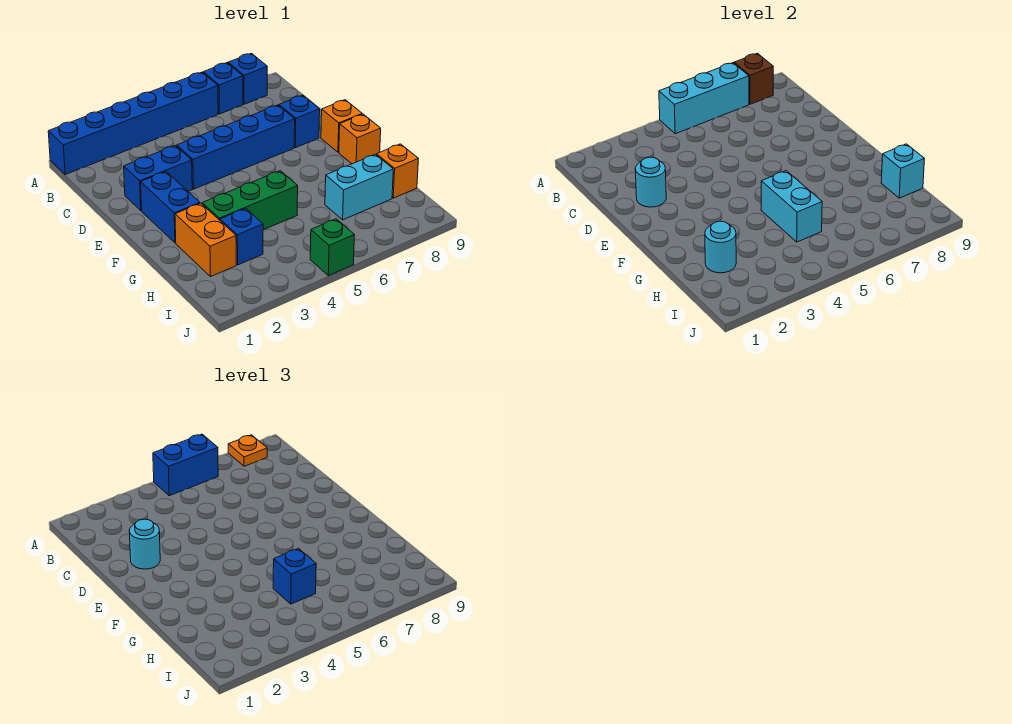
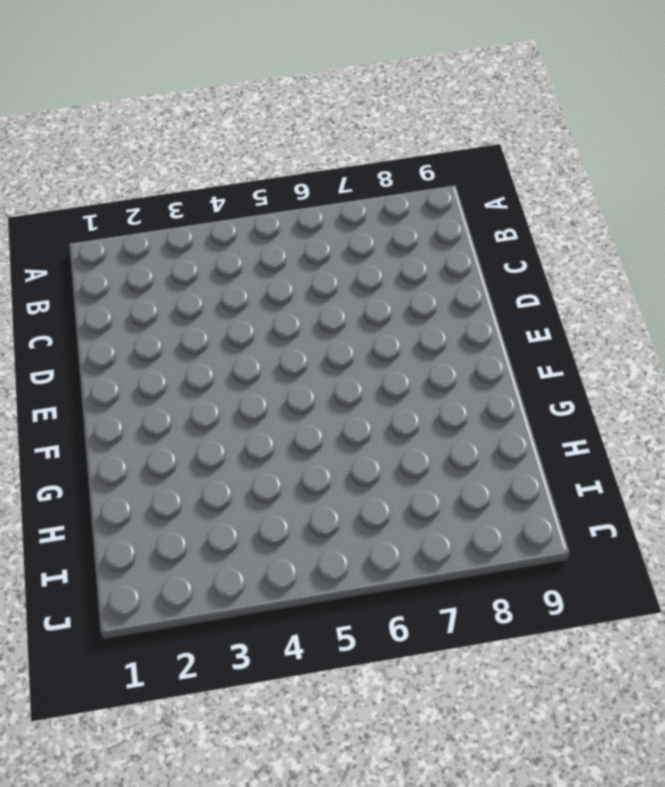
none -> blue 1x6 brick [48,72,218,174]
none -> blue 1x1 brick [203,63,243,114]
none -> blue 1x1 brick [228,53,267,104]

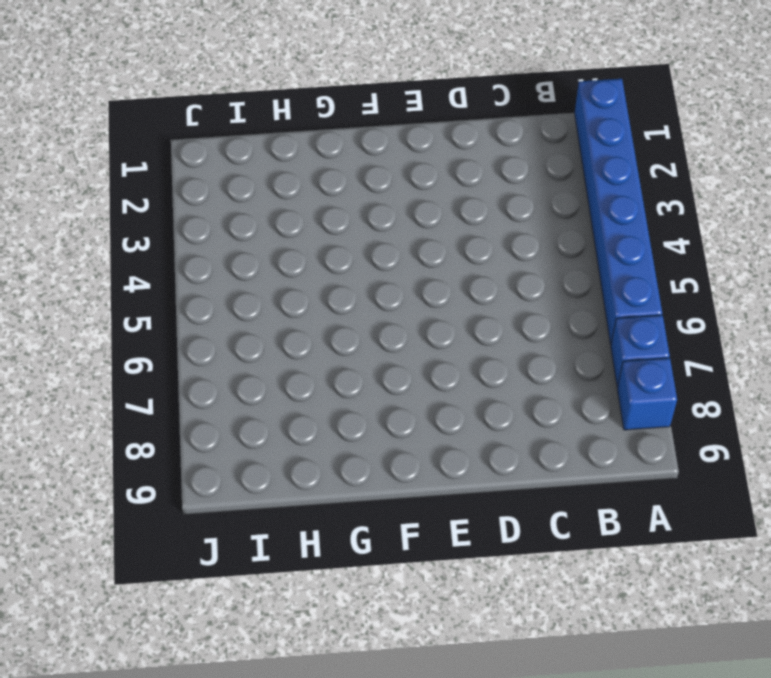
none -> blue 1x2 brick [124,146,192,210]
none -> blue 1x4 brick [177,105,295,189]
none -> blue 1x1 brick [279,95,320,148]

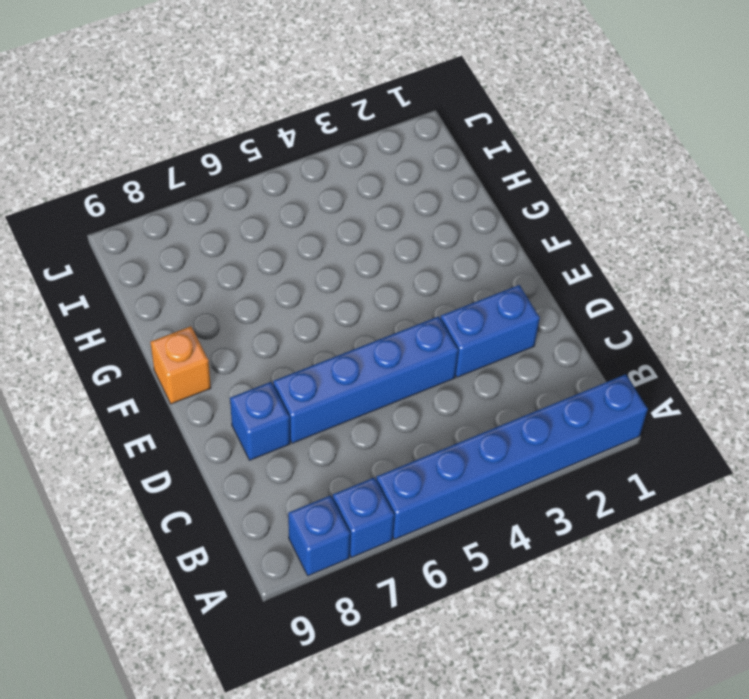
none -> blue 1x2 brick [141,172,200,243]
none -> orange 1x1 brick [321,100,362,152]
none -> orange 1x2 brick [175,203,236,276]

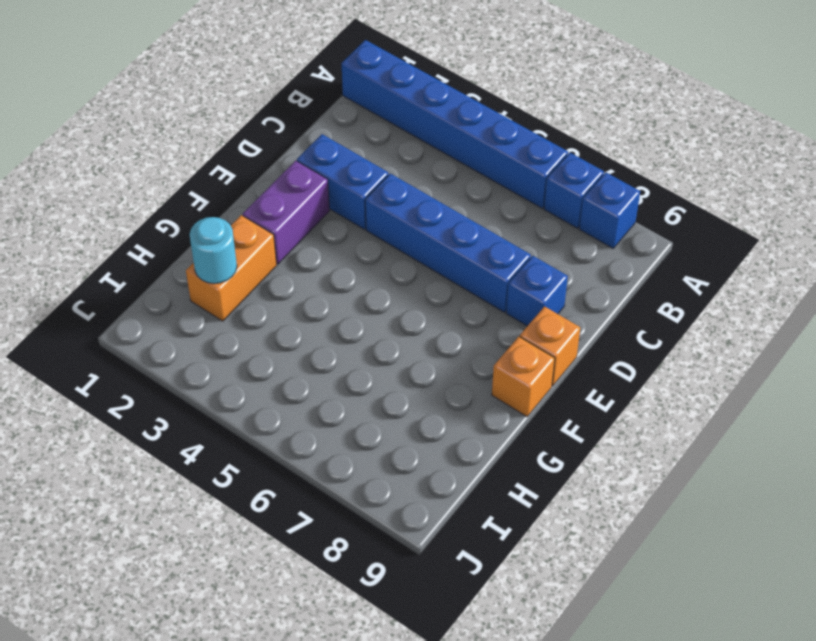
purple 1x2 brick [243,161,330,264] -> blue 1x2 brick [141,172,200,243]
none -> green 1x3 brick [202,171,298,230]
none -> blue 1x1 brick [220,208,263,265]
none -> cyan 1x2 brick [325,154,393,220]

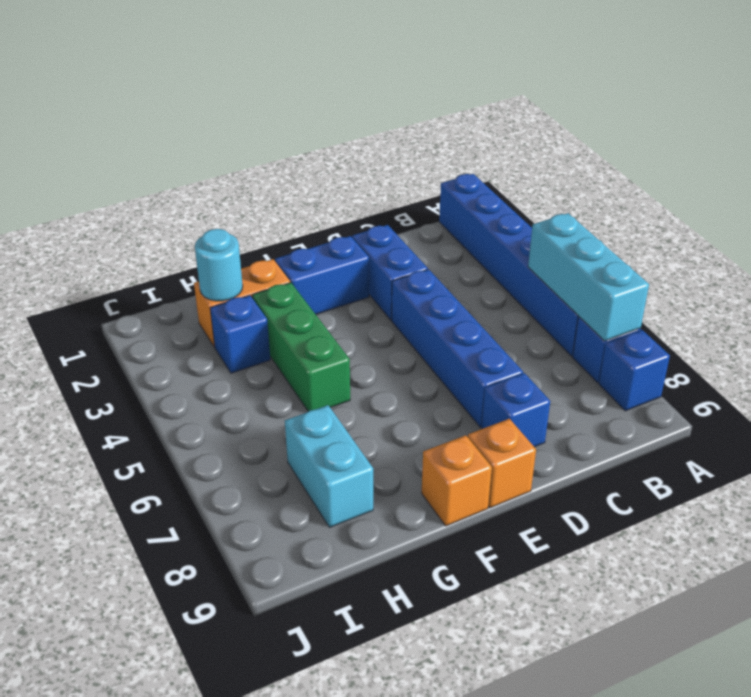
none -> orange 1x1 brick [377,144,418,198]
none -> green 1x1 brick [310,219,354,276]
none -> brown 1x1 brick [734,53,773,104]

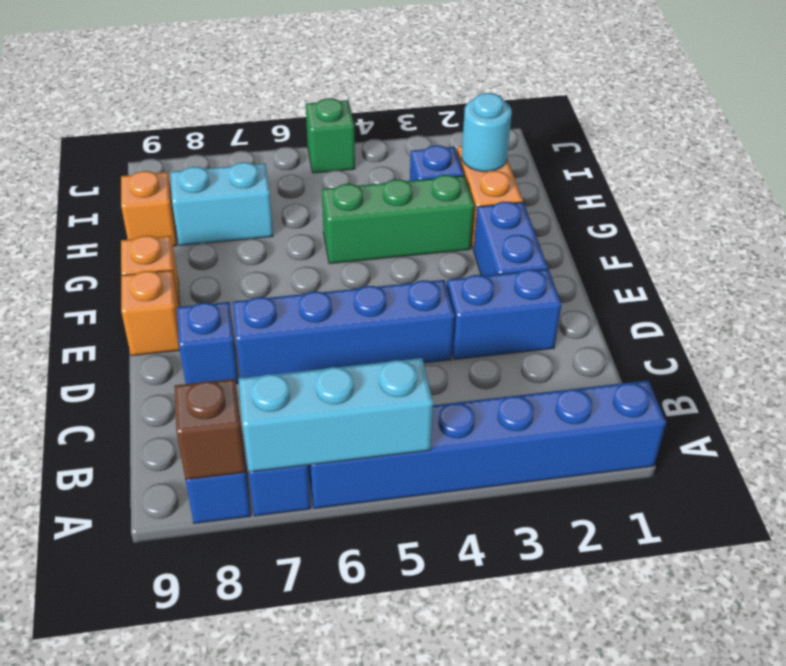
none -> cyan 1x1 round brick [635,157,666,207]
none -> cyan 1x2 brick [761,171,822,242]
none -> cyan 1x1 brick [881,144,924,198]

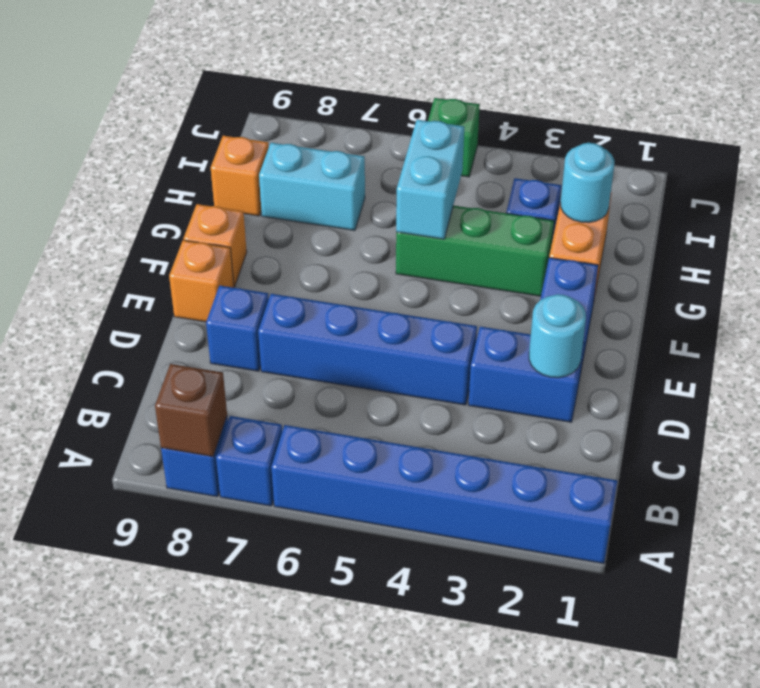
none -> cyan 1x3 brick [659,63,749,134]
none -> cyan 1x1 brick [881,144,924,198]
none -> blue 1x2 brick [153,434,218,496]

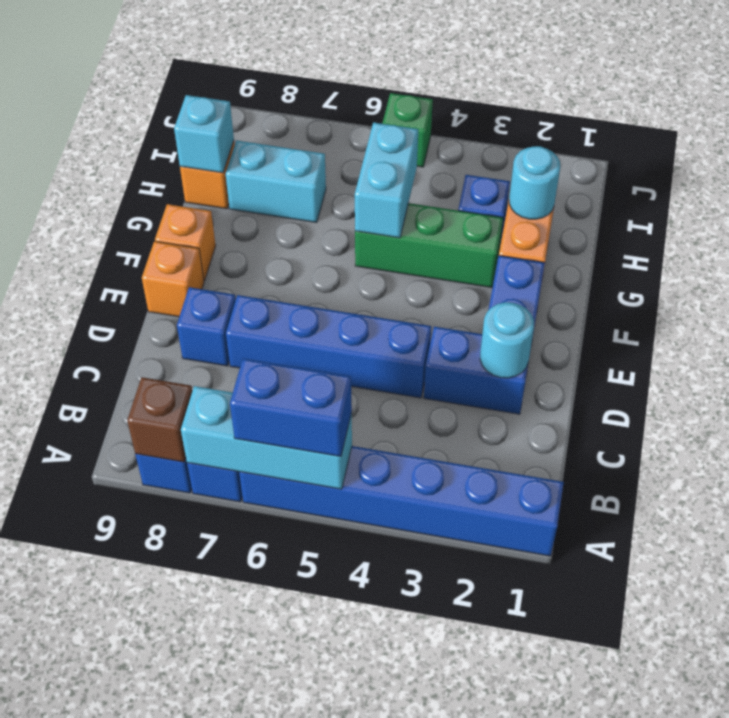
none -> orange 1x1 plate [228,435,267,466]
none -> cyan 1x1 round brick [129,519,160,569]
none -> blue 1x1 brick [273,548,316,604]

